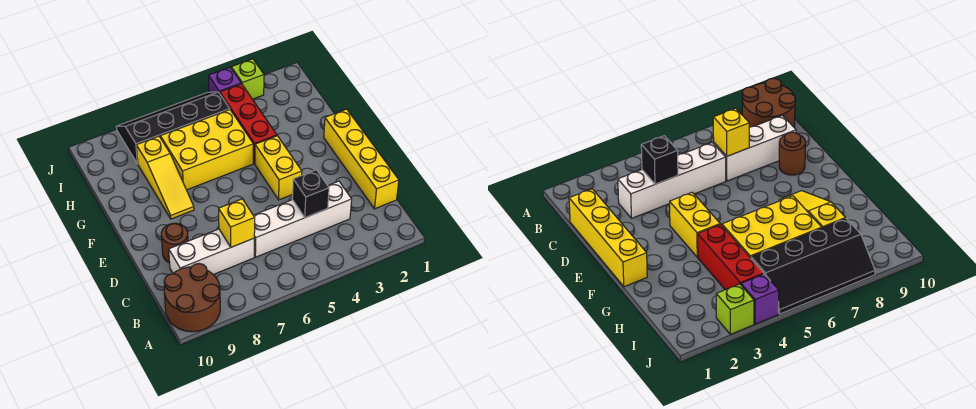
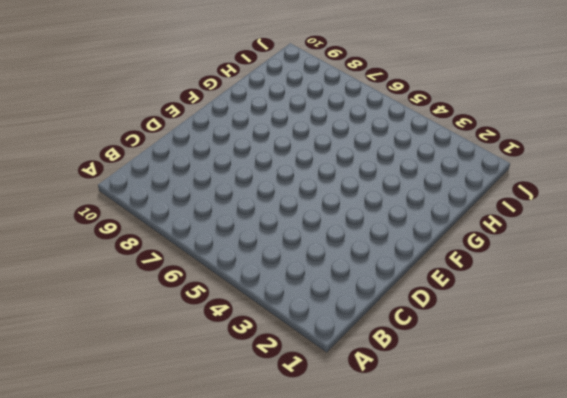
none -> brown 2x2 round brick [164,264,220,332]
none -> yellow 1x4 brick [324,109,399,209]
none -> white 1x4 brick [253,181,352,257]

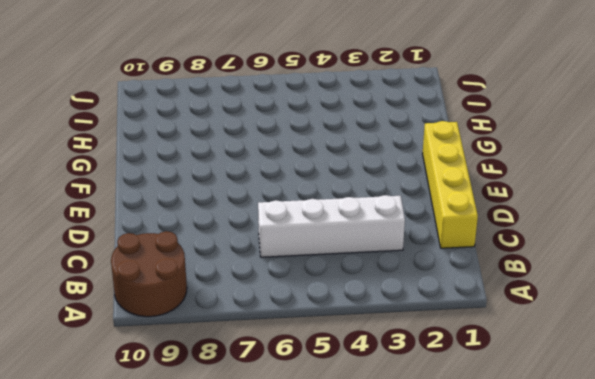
none -> white 1x3 brick [169,229,254,275]
none -> brown 1x1 round brick [161,223,188,263]
none -> yellow 1x2 brick [255,136,302,200]

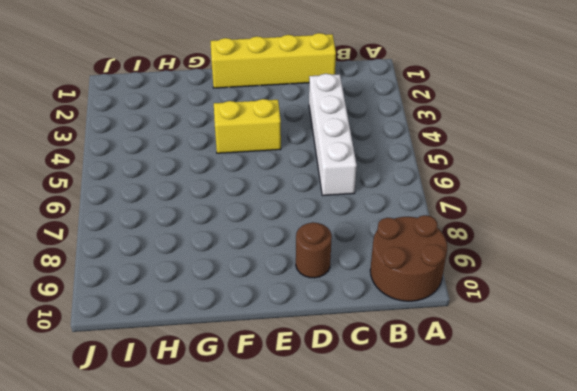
none -> white 1x3 brick [169,229,254,275]
none -> yellow 1x3 slope [136,136,194,219]
none -> red 1x3 brick [220,84,277,164]

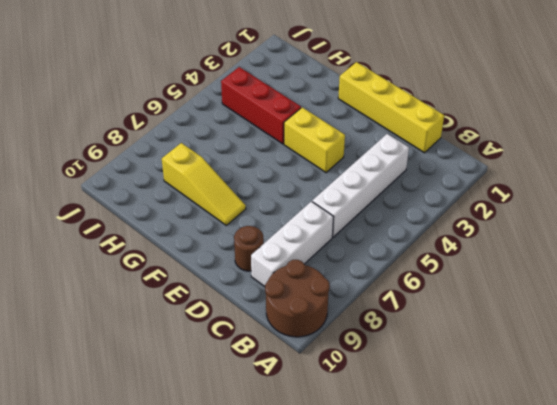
none -> yellow 2x3 brick [160,110,253,190]
none -> black 2x4 slope [116,92,230,164]
none -> lime 1x1 brick [231,59,264,99]

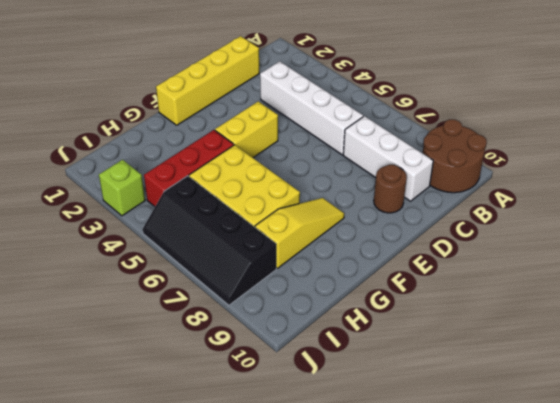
none -> purple 1x1 brick [208,67,241,93]
none -> black 1x1 brick [292,170,329,217]
none -> yellow 1x1 brick [219,199,255,247]

